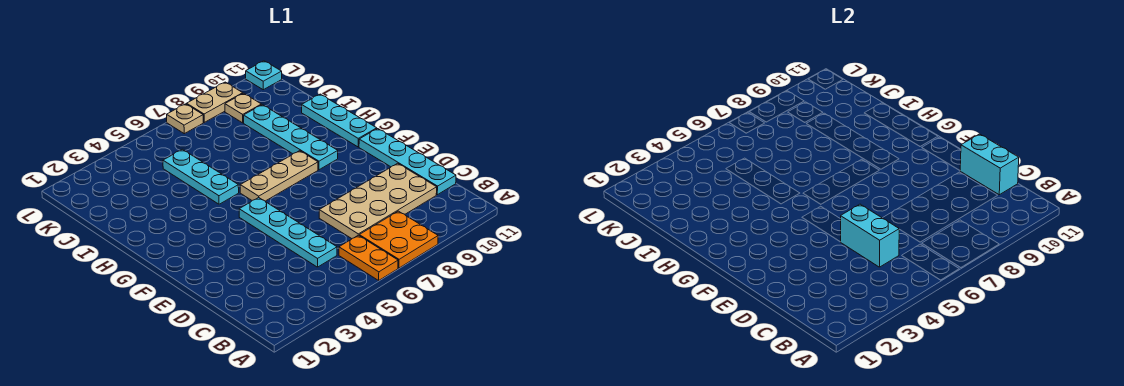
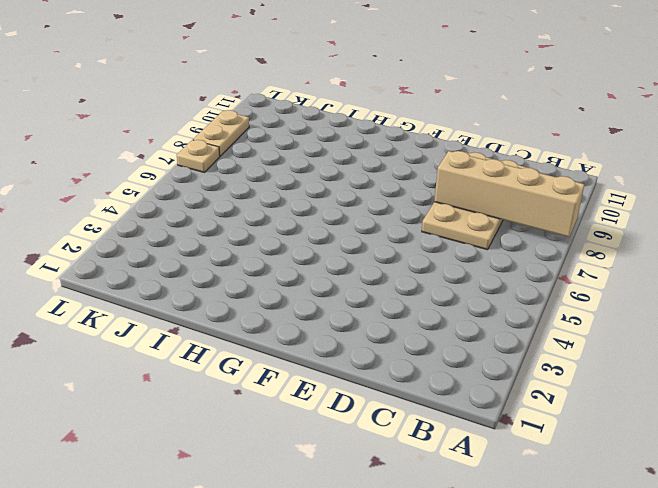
tan 1x4 brick [434,151,584,237] -> none
none -> orange 1x2 plate [339,235,398,280]
none -> orange 2x2 plate [359,211,438,268]
none -> cyan 1x4 plate [239,198,337,267]

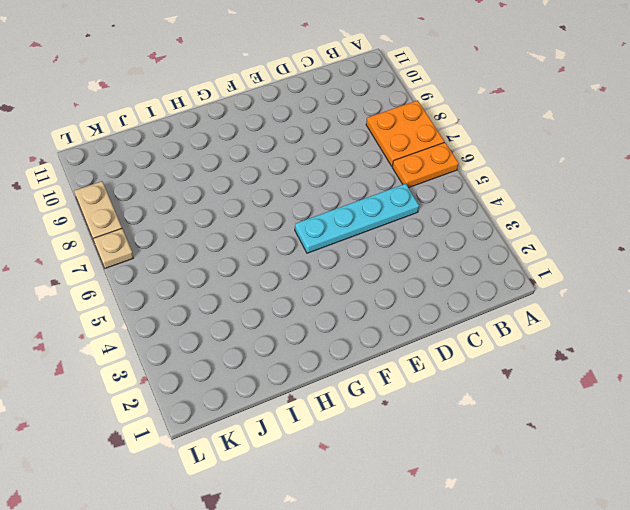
none -> tan 2x4 plate [319,163,437,239]
none -> cyan 1x4 plate [359,129,456,195]
none -> tan 1x3 plate [240,151,318,201]

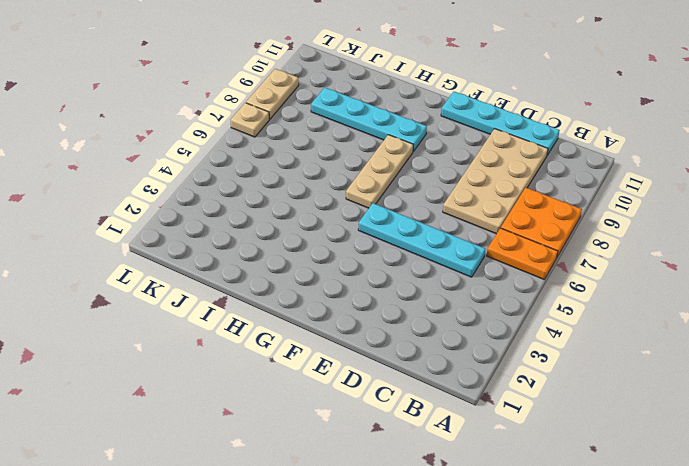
none -> cyan 1x3 plate [302,94,377,147]
none -> cyan 1x3 plate [163,149,239,204]
none -> tan 1x1 plate [225,93,261,123]

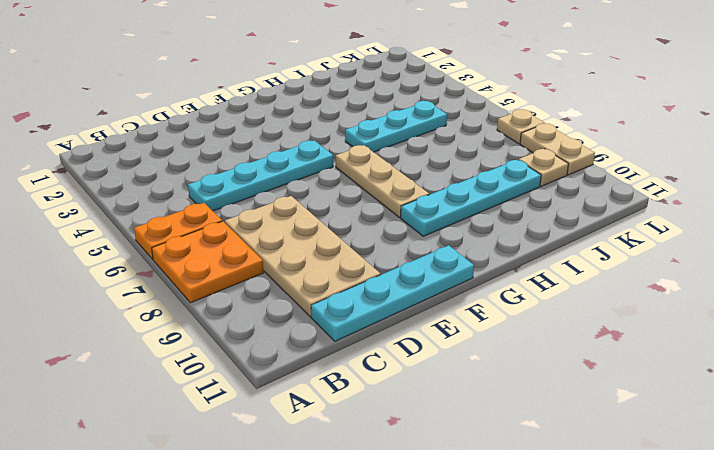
none -> cyan 1x3 plate [302,94,377,147]
none -> cyan 1x1 plate [246,61,282,90]
none -> cyan 1x2 brick [841,204,899,267]

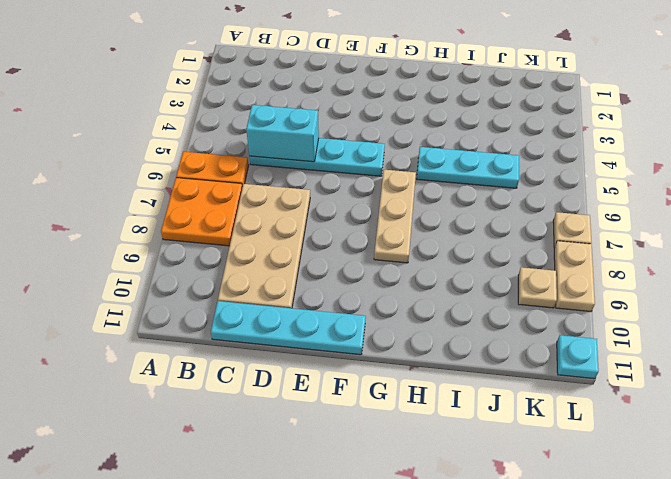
none -> cyan 1x4 plate [244,105,338,170]
none -> cyan 1x3 plate [302,94,377,147]
none -> cyan 1x2 brick [960,134,1019,195]

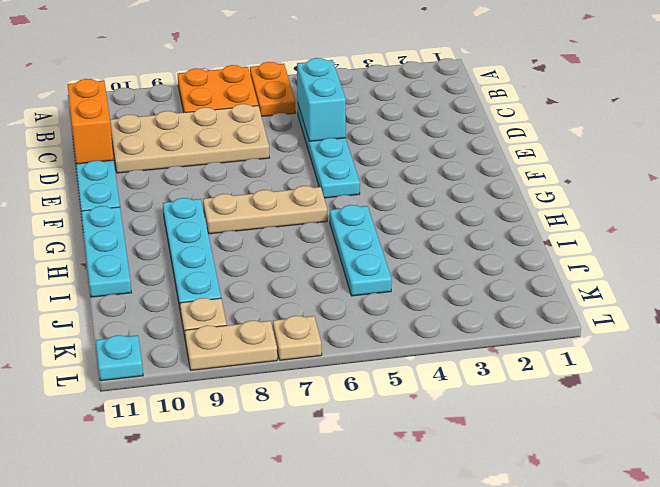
orange 1x2 brick [68,79,114,164] -> cyan 1x2 brick [960,134,1019,195]

